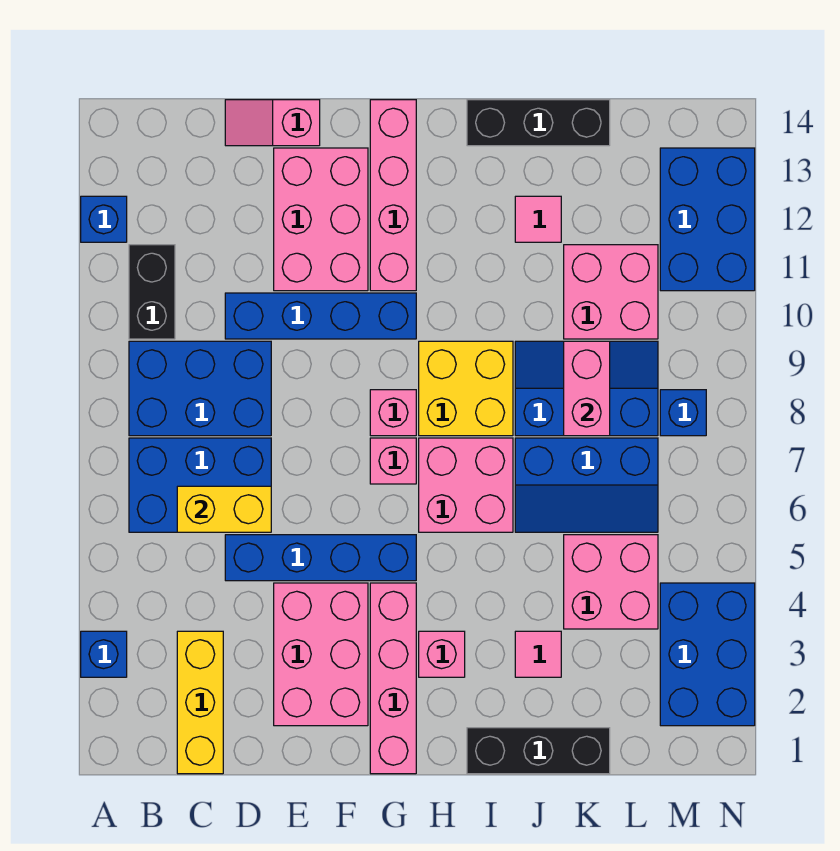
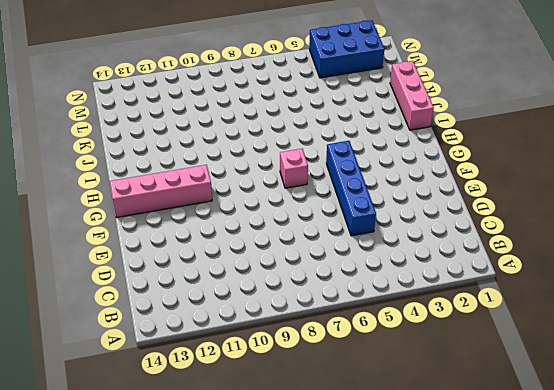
pink 1x3 brick [390,61,434,130] -> black 1x3 brick [467,728,610,774]
none -> blue 1x1 brick [81,631,127,677]
none -> blue 1x1 brick [81,196,127,242]
none -> blue 2x3 brick [129,438,271,532]
none -> blue 2x3 brick [129,341,271,436]

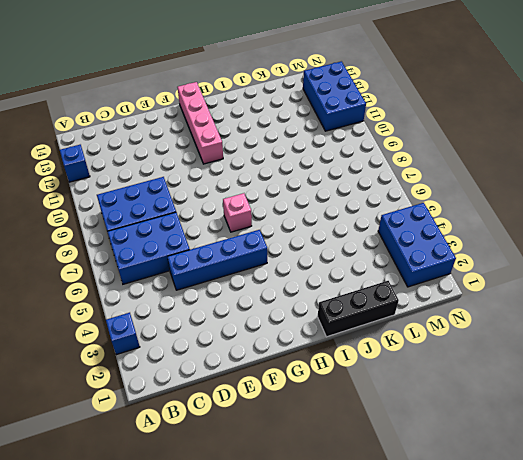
none -> black 1x2 brick [129,245,175,339]
none -> yellow 1x3 brick [177,631,223,774]
none -> blue 1x4 brick [225,293,416,339]
none -> pink 1x2 slope [225,100,320,146]

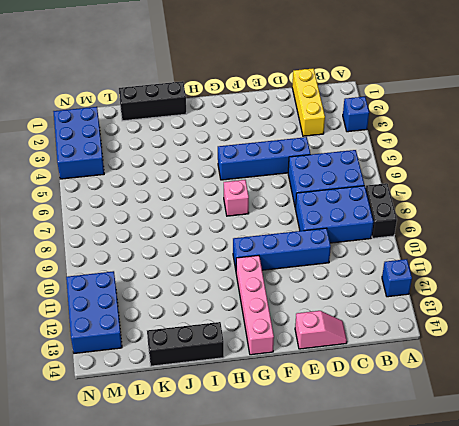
black 1x2 brick [365,183,397,238] -> black 1x2 brick moved to [129,245,175,339]
none -> pink 2x3 brick [274,583,368,726]
none -> pink 2x3 brick [274,148,368,291]
none -> pink 1x4 brick [370,583,416,774]
none -> pink 1x1 brick [370,390,416,436]

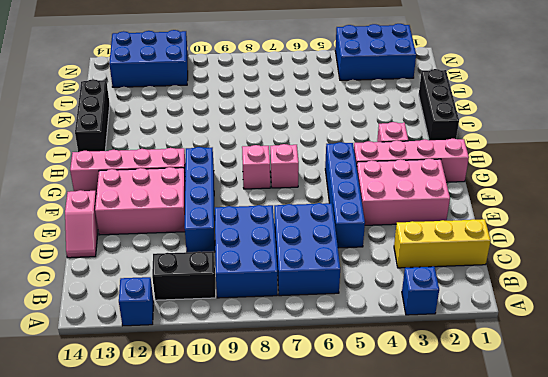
none -> pink 2x2 brick [419,438,513,532]
none -> yellow 2x2 brick [419,341,513,436]
none -> pink 1x1 tile [515,631,561,677]
none -> blue 2x3 slope [515,438,658,532]

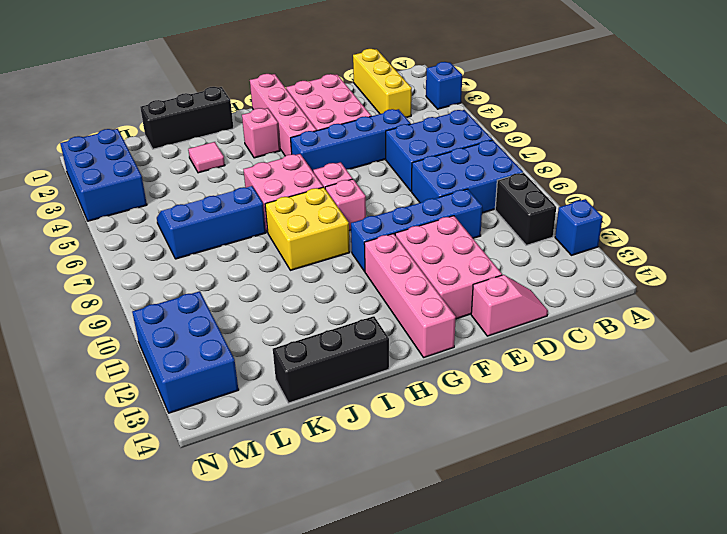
none -> blue 2x3 slope [515,341,658,436]
none -> pink 1x1 tile [515,196,561,242]
none -> pink 2x2 brick [564,535,658,629]
none -> pink 2x2 brick [564,245,658,339]

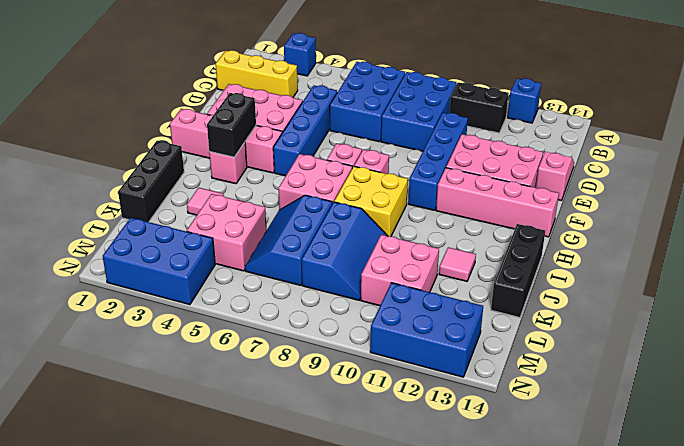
black 1x2 brick [207,93,256,157] -> none
none -> blue 1x1 brick [660,390,706,436]
none -> yellow 1x2 brick [177,486,271,532]
none -> pink 1x2 brick [564,341,610,436]

